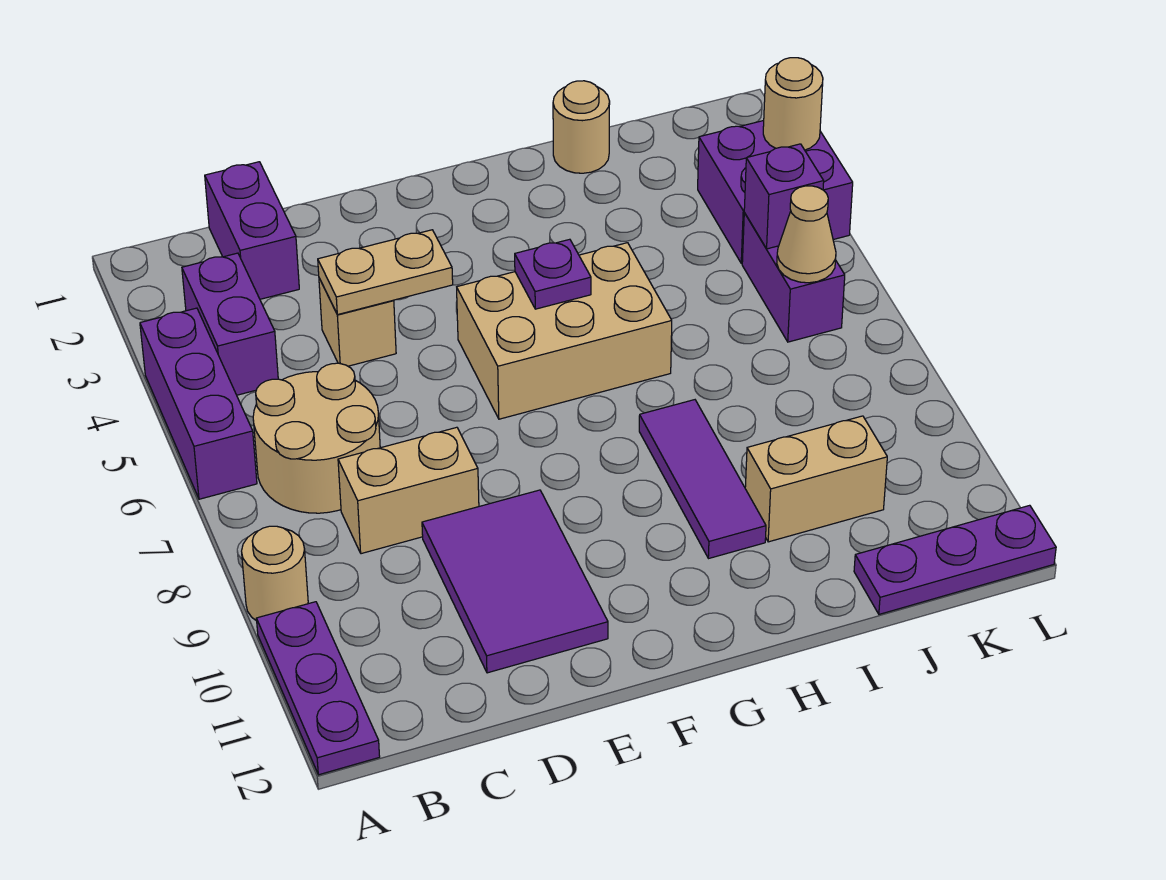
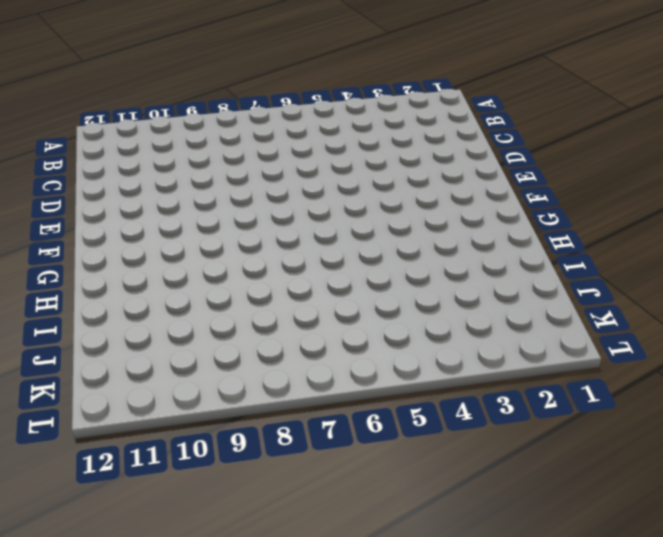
none -> purple 1x3 brick [140,308,257,499]
none -> tan 1x1 round brick [242,526,308,621]
none -> purple 1x3 plate [256,602,380,775]

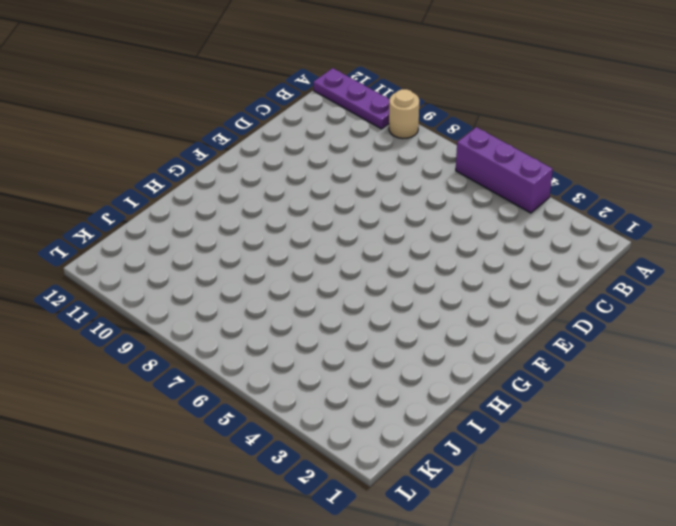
none -> purple 1x2 brick [182,253,278,395]
none -> tan 2x2 round brick [253,363,380,513]
none -> purple 1x2 brick [205,162,299,299]

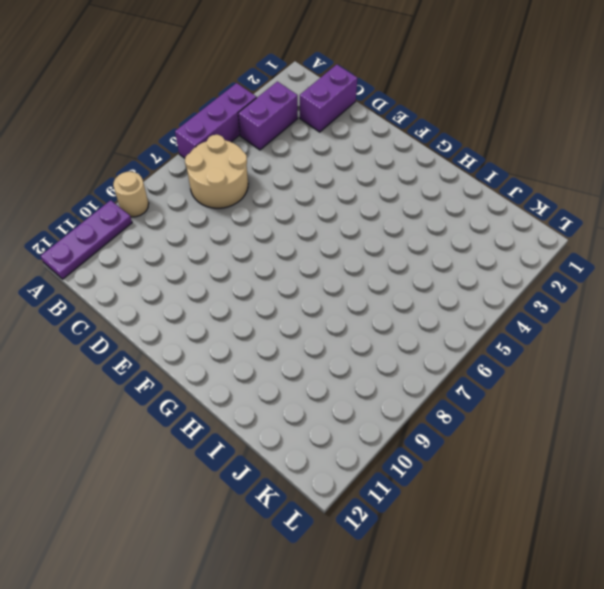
none -> tan 1x2 brick [338,427,479,554]
none -> tan 1x1 brick [319,278,396,366]
none -> purple 2x3 tile [422,490,608,673]

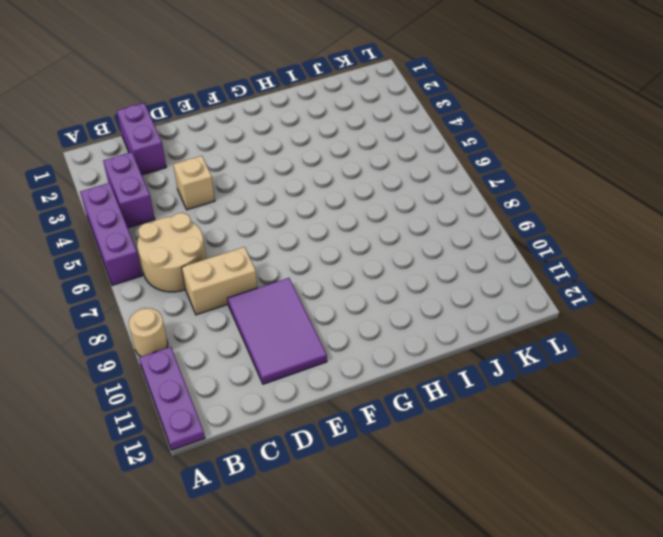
none -> tan 2x3 brick [457,243,672,419]
none -> purple 1x3 tile [639,400,766,559]
none -> tan 1x1 round brick [553,81,610,173]

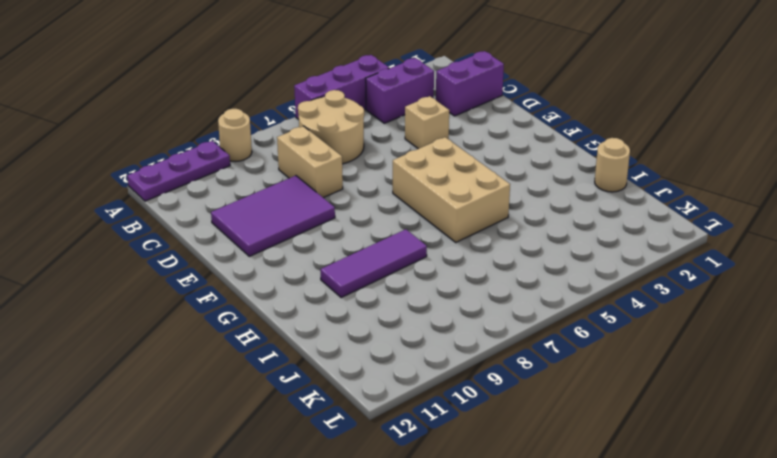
none -> tan 1x2 brick [745,416,887,542]
none -> purple 1x3 plate [854,505,1056,614]
none -> purple 2x2 brick [698,121,853,263]

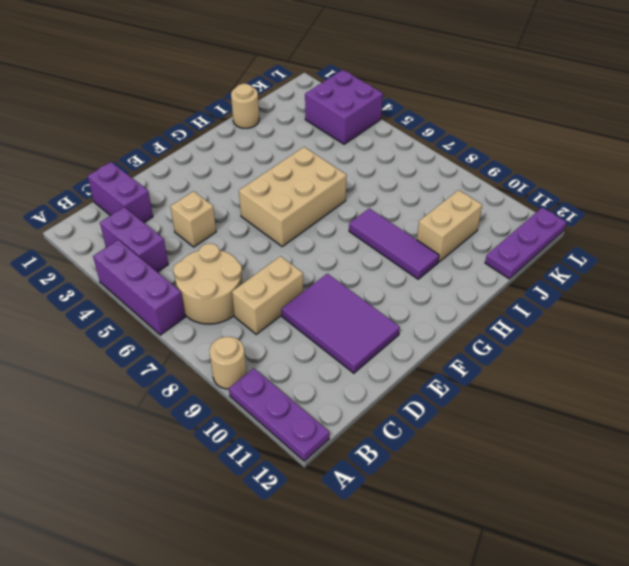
none -> purple 1x2 brick [742,213,845,342]
none -> tan 1x2 plate [318,230,453,315]
none -> purple 1x1 plate [515,239,591,309]

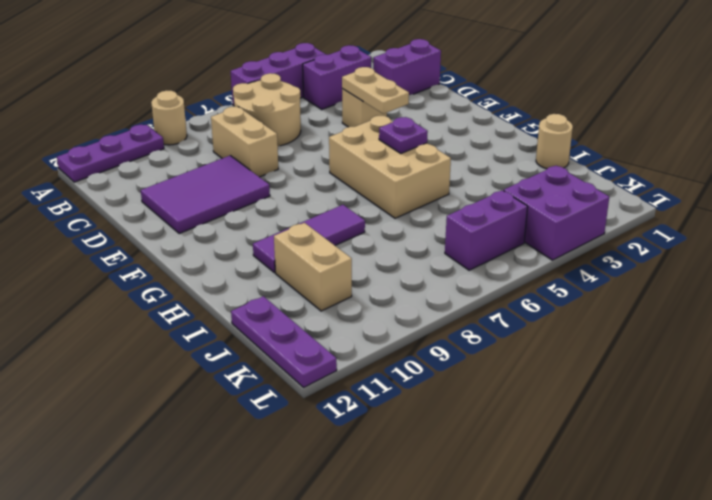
none -> purple 1x1 brick [744,144,824,249]
none -> tan 1x1 cone [777,186,836,283]
none -> tan 1x1 round brick [763,58,823,150]

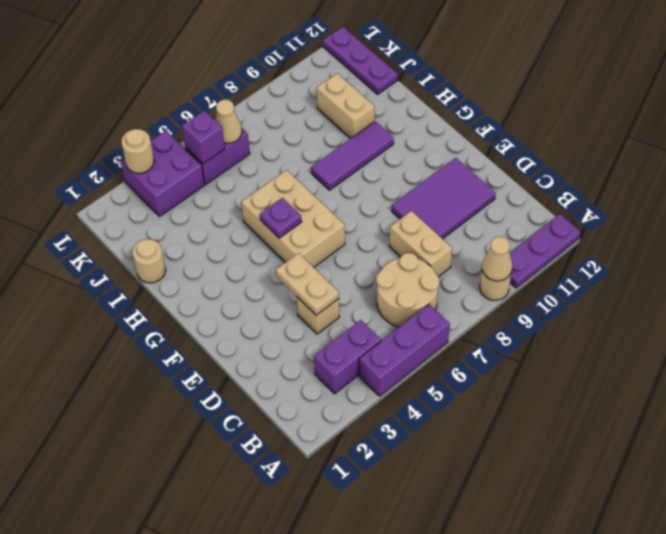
tan 1x1 cone [482,237,512,281] -> none
none -> purple 1x2 brick [205,162,299,299]

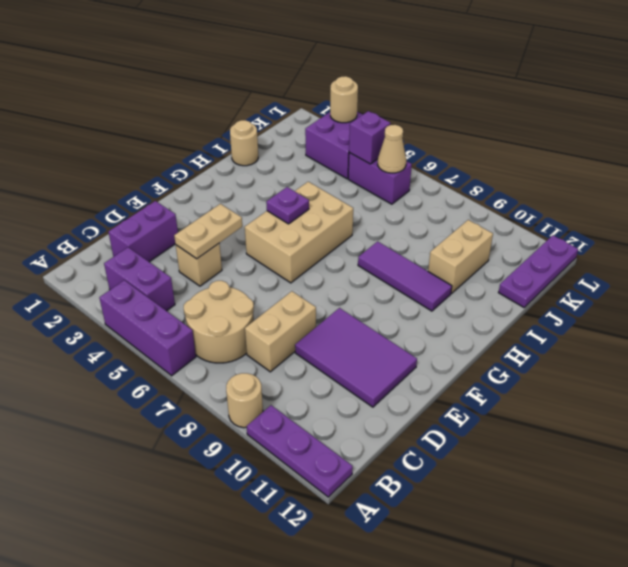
purple 1x2 brick [109,201,178,262] -> purple 1x2 brick turned to [205,162,299,299]

